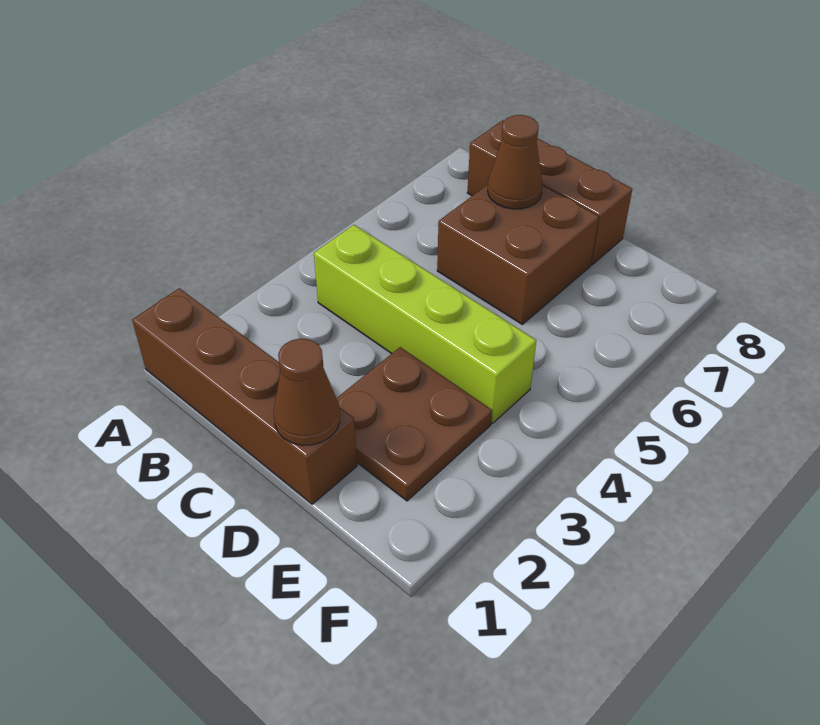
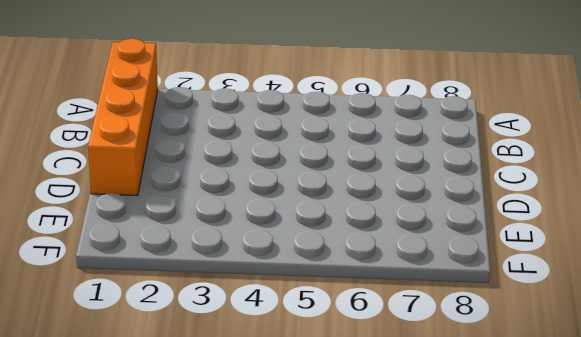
orange 1x4 brick [88,39,158,196] -> brown 1x4 brick [132,288,357,504]
none -> lime 1x4 brick [314,225,536,423]
none -> brown 1x3 brick [467,120,632,265]

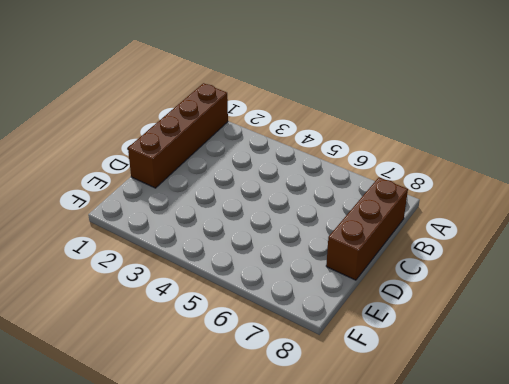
none -> lime 1x4 brick [314,225,536,423]
none -> brown 2x2 brick [437,185,599,324]

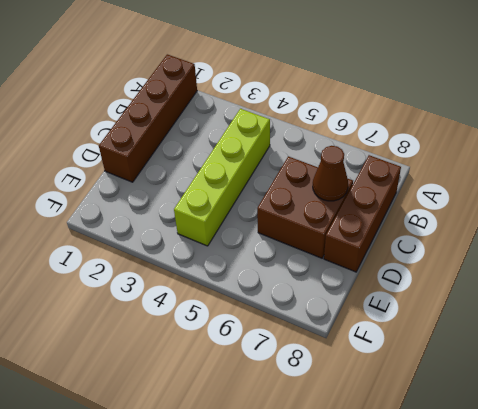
none -> brown 2x2 plate [336,347,492,501]
none -> brown 1x1 cone [274,339,340,445]

